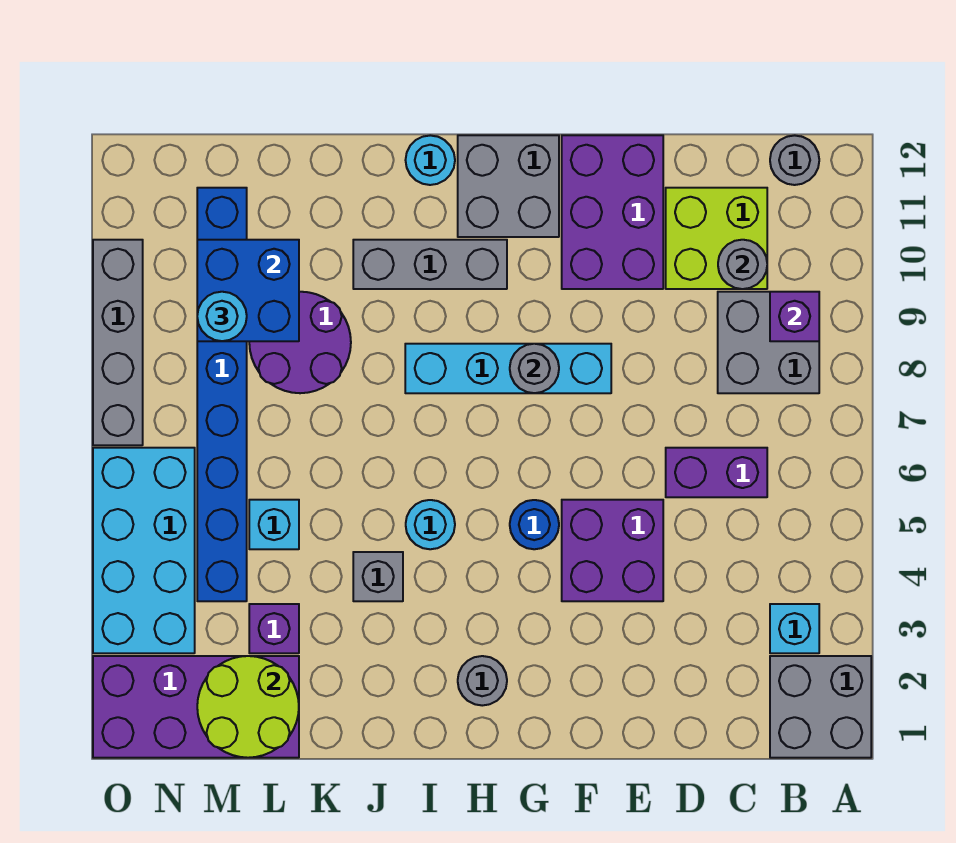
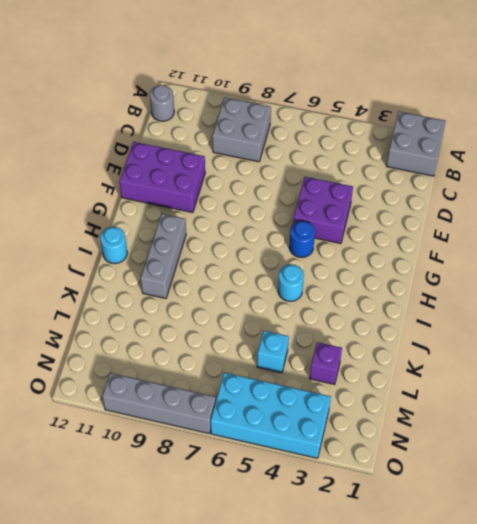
none -> cyan 1x1 brick [770,604,819,653]
none -> purple 1x2 brick [666,448,767,497]
none -> lime 2x2 brick [666,188,767,289]

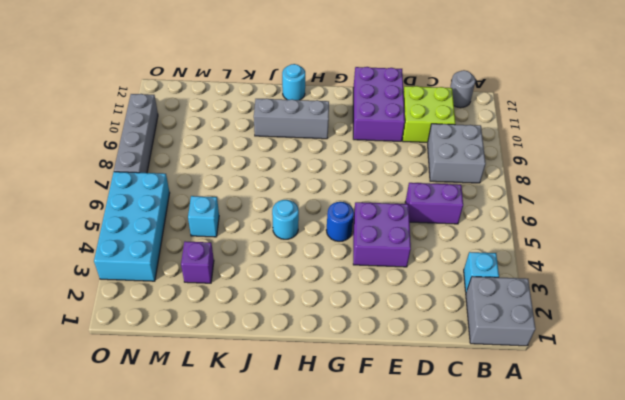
none -> cyan 1x4 brick [405,344,611,393]
none -> grey 2x2 brick [458,135,559,237]
none -> grey 1x1 round brick [458,656,507,706]

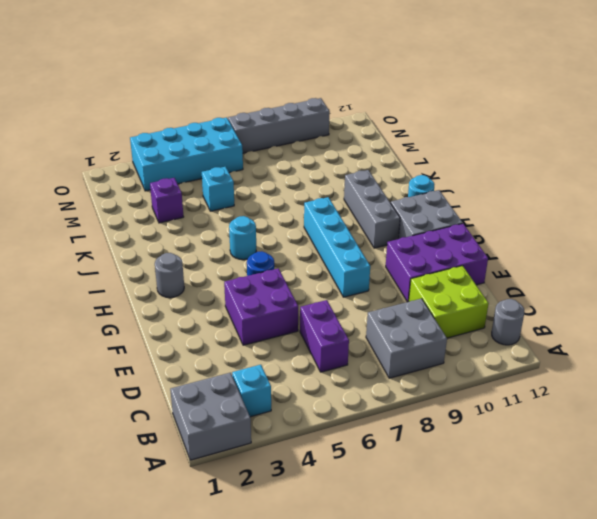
none -> grey 1x1 brick [353,552,403,601]
none -> purple 2x2 round brick [249,292,351,393]
none -> purple 2x4 brick [93,656,299,758]

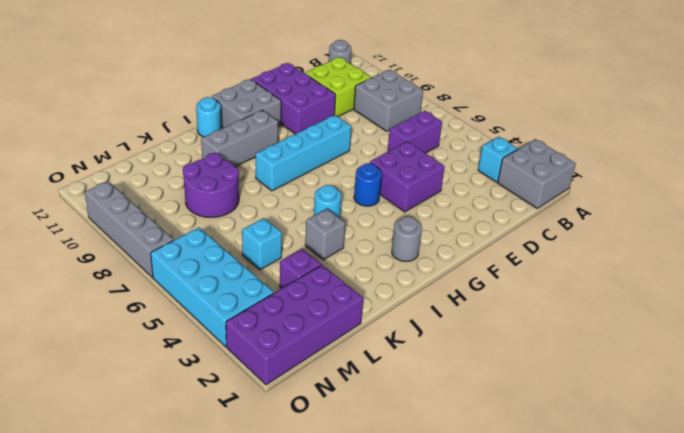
none -> blue 1x8 brick [197,188,247,601]
none -> purple 1x1 brick [770,292,819,341]
none -> grey 1x1 round brick [718,240,767,289]

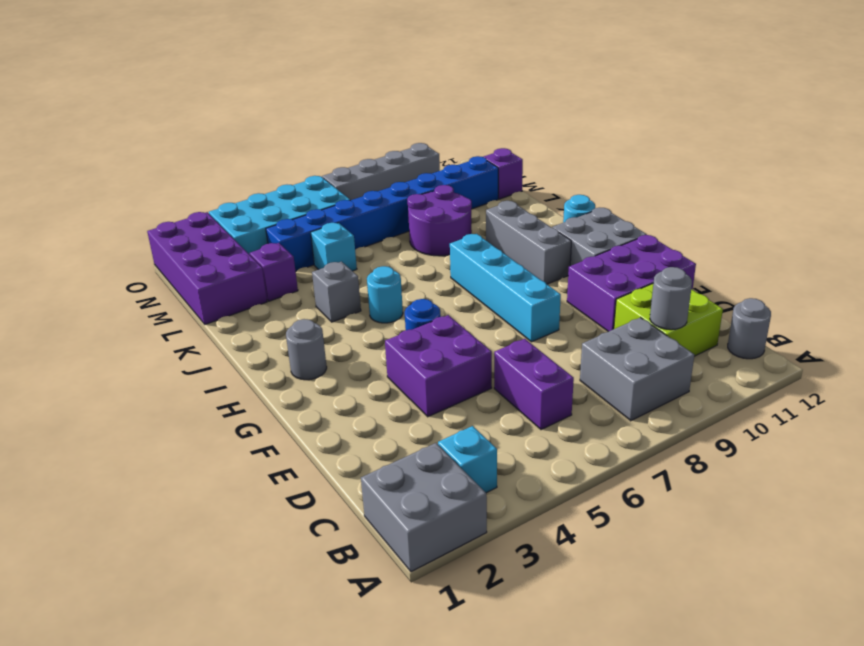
purple 1x1 brick [483,148,523,199] -> purple 1x1 brick moved to [770,292,819,341]
none -> grey 1x1 round brick [510,344,559,393]
none -> lime 2x2 round brick [197,656,299,758]
none -> blue 2x2 brick [197,240,299,341]

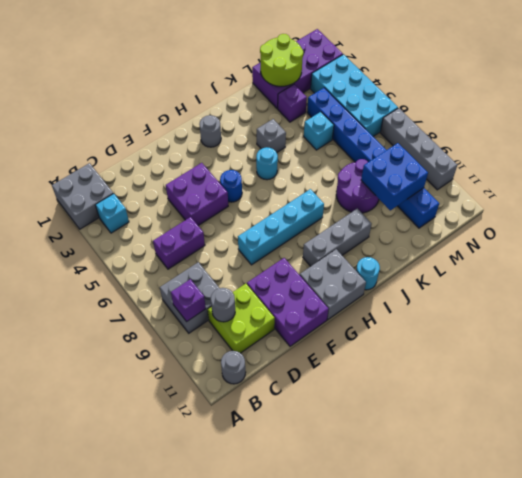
none -> grey 1x1 round brick [510,344,559,393]
none -> cyan 1x1 round brick [197,292,247,341]

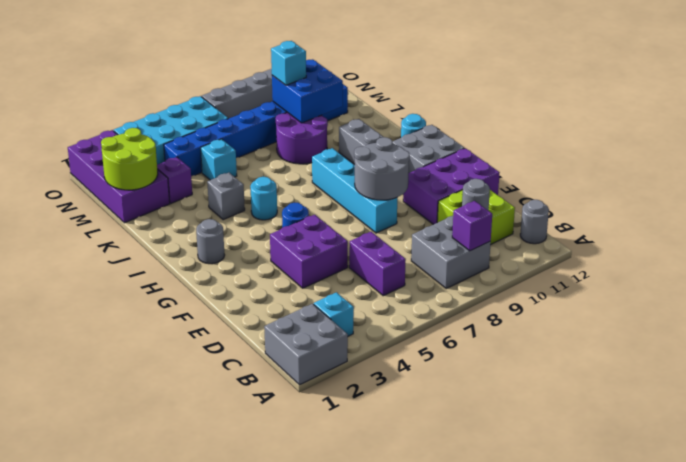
grey 2x2 round brick [354,137,410,200] -> grey 1x1 round brick [510,344,559,393]
cyan 1x1 brick [271,41,306,85] -> cyan 1x1 round brick [197,292,247,341]

